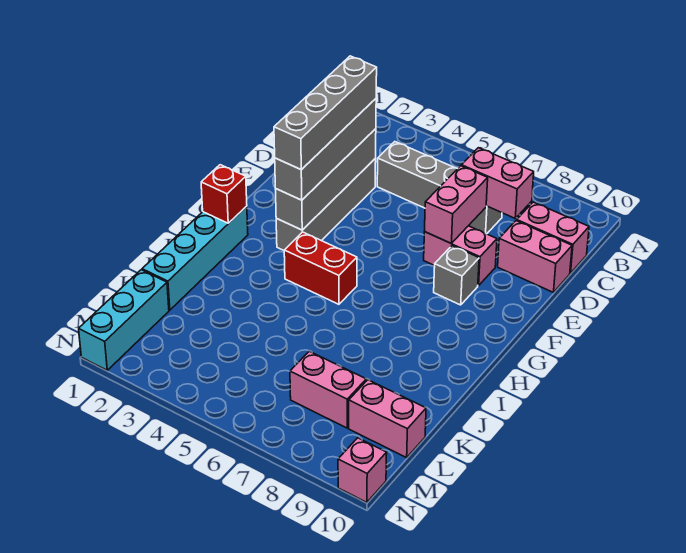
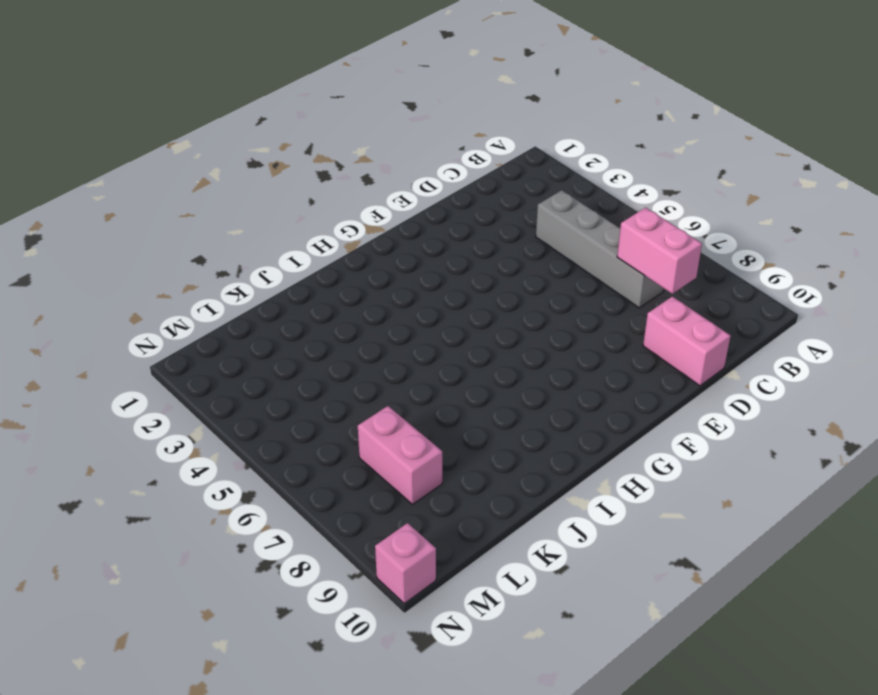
none -> pink 1x2 brick [517,202,589,273]
none -> grey 1x4 brick [276,159,376,250]
none -> pink 1x2 brick [424,226,497,286]

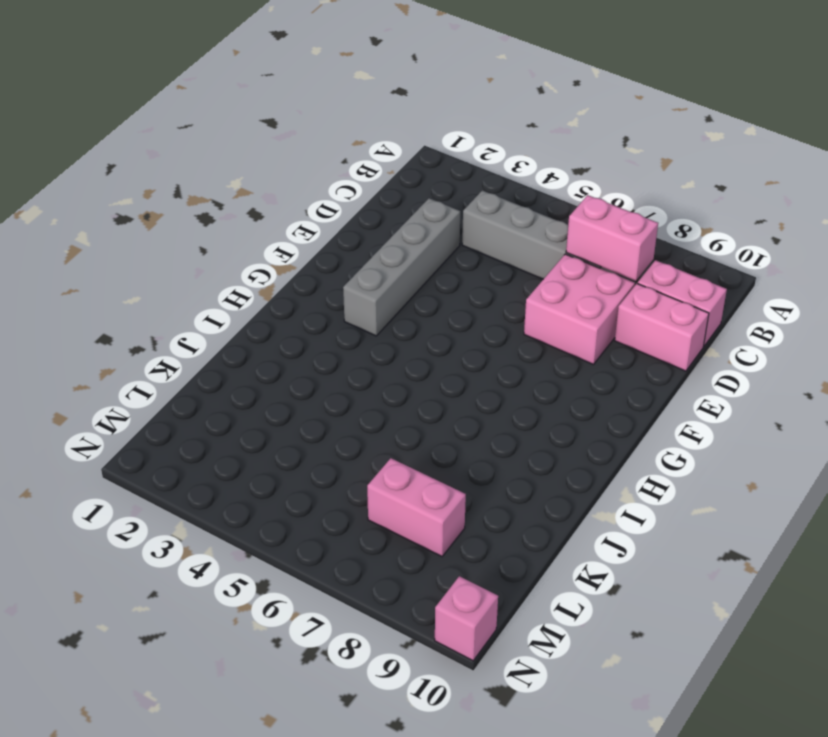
pink 2x2 brick [524,254,635,365] -> pink 1x2 brick [424,226,497,286]
none -> grey 1x1 brick [434,246,479,305]
none -> cyan 1x4 brick [142,206,248,310]
none -> red 1x2 brick [284,232,357,304]

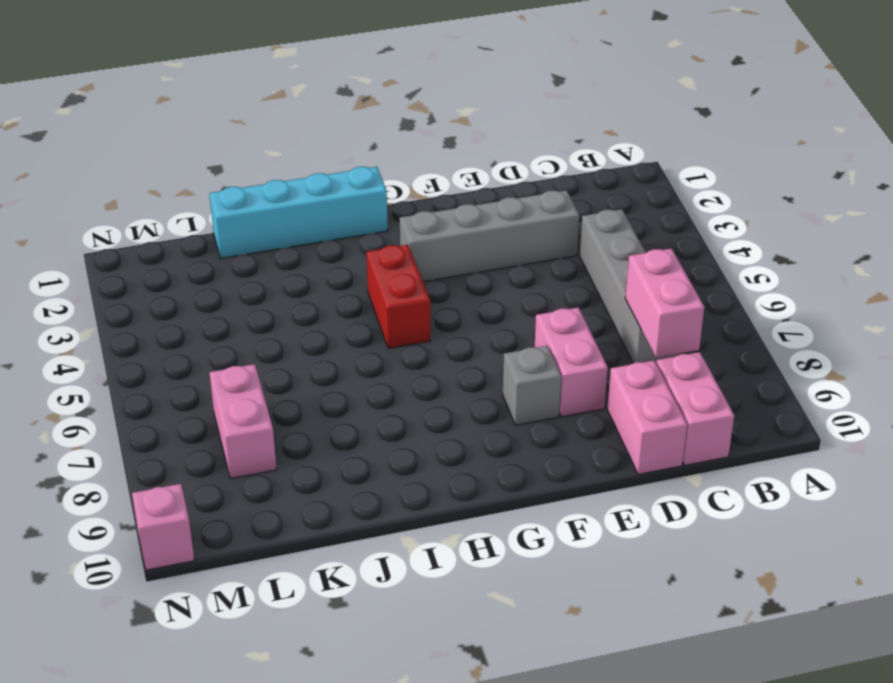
none -> cyan 1x3 brick [79,270,169,370]
none -> pink 1x2 brick [349,380,426,458]
none -> grey 1x4 brick [276,129,376,230]

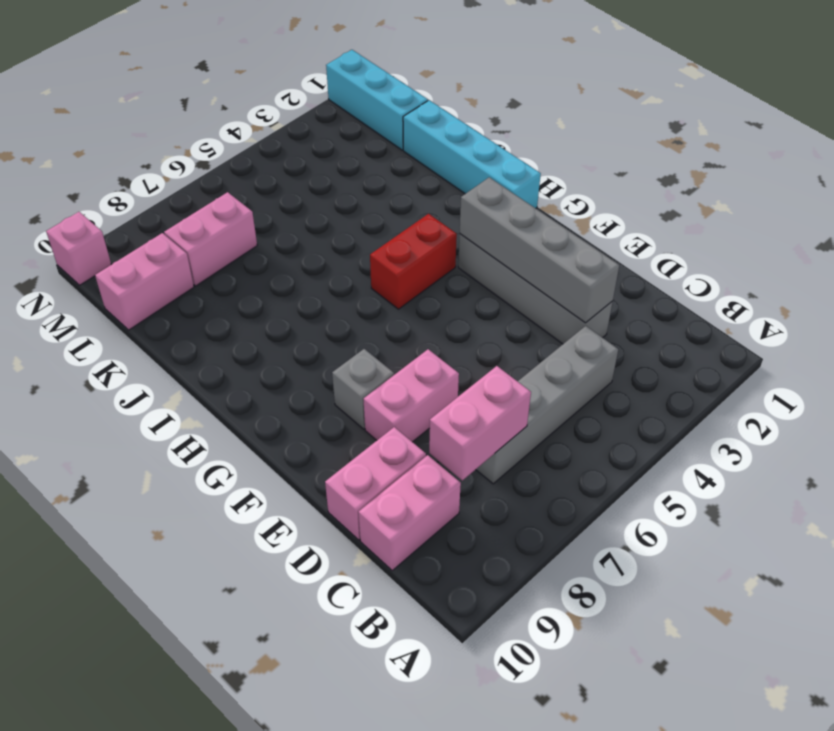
none -> pink 1x2 brick [425,166,488,243]
none -> red 1x1 brick [201,165,247,223]
none -> grey 1x4 brick [275,99,376,200]

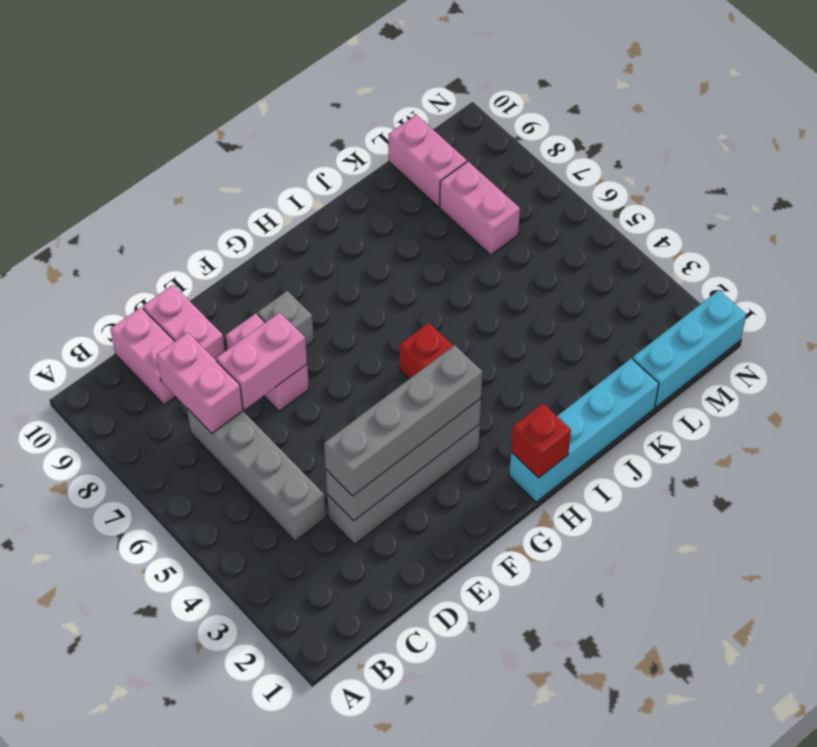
none -> pink 1x1 brick [338,438,387,502]
none -> grey 1x4 brick [274,56,377,170]

